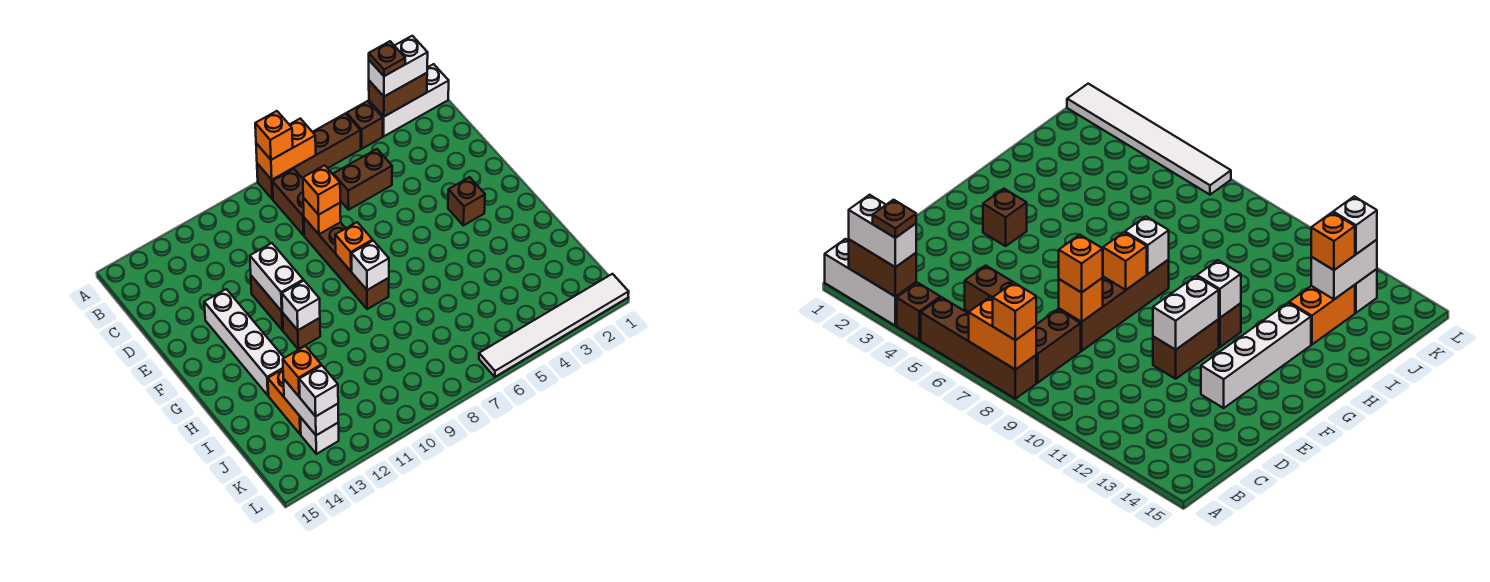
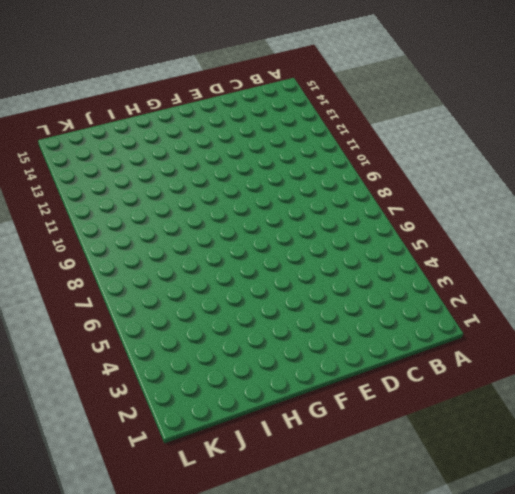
none -> white 1x3 brick [369,64,449,136]
none -> brown 1x1 brick [347,101,383,149]
none -> brown 1x4 brick [257,114,361,199]

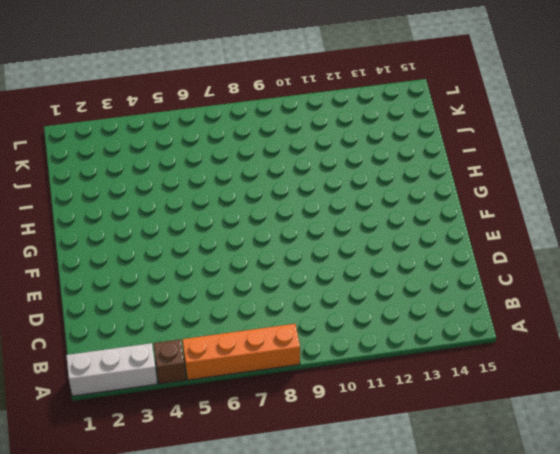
orange 1x4 brick [182,324,300,380] -> brown 1x4 brick [257,114,361,199]
none -> brown 1x2 brick [272,169,304,235]
none -> brown 1x2 brick [333,149,392,210]
none -> brown 1x4 brick [304,218,389,309]

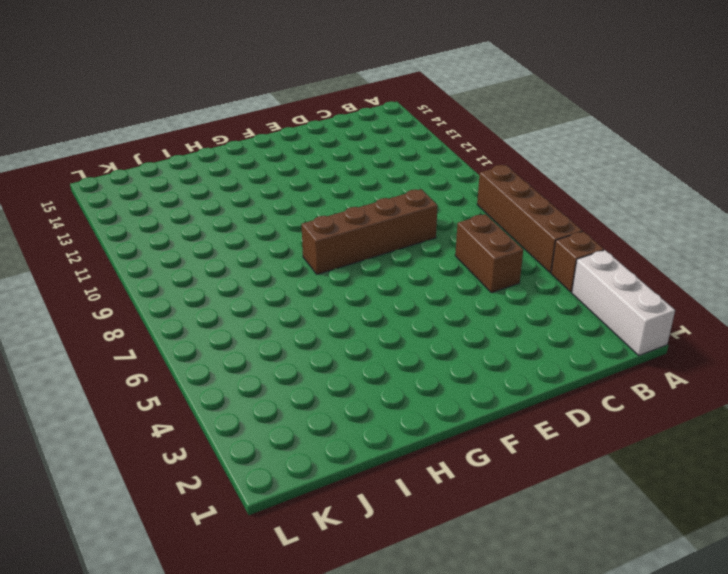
none -> brown 1x2 brick [272,169,304,235]
none -> brown 1x2 brick [251,276,283,330]
none -> white 1x4 brick [204,289,284,395]

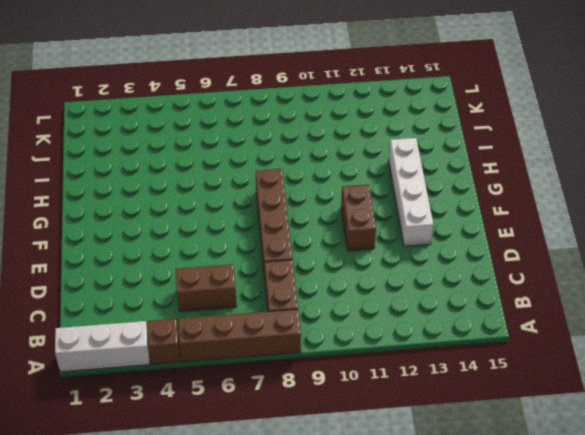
none -> brown 1x1 brick [448,177,485,225]
none -> brown 1x1 brick [283,314,320,349]
none -> orange 1x2 brick [268,369,301,434]

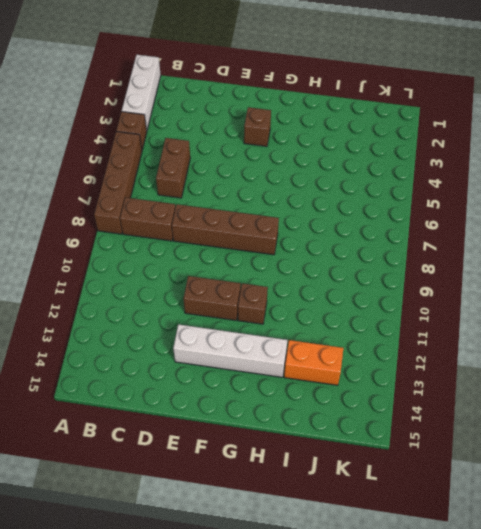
none -> white 1x1 brick [300,417,339,454]
none -> white 1x6 tile [479,274,629,377]
none -> brown 1x2 brick [369,73,427,116]

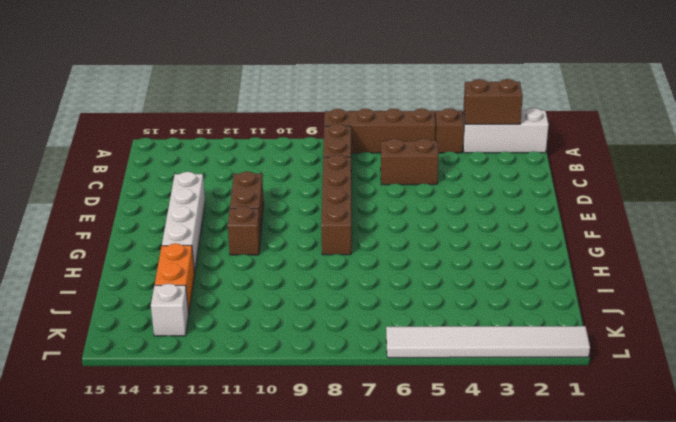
none -> brown 1x1 brick [448,177,485,225]
none -> orange 1x2 brick [256,119,316,180]
none -> orange 1x1 brick [303,198,341,234]

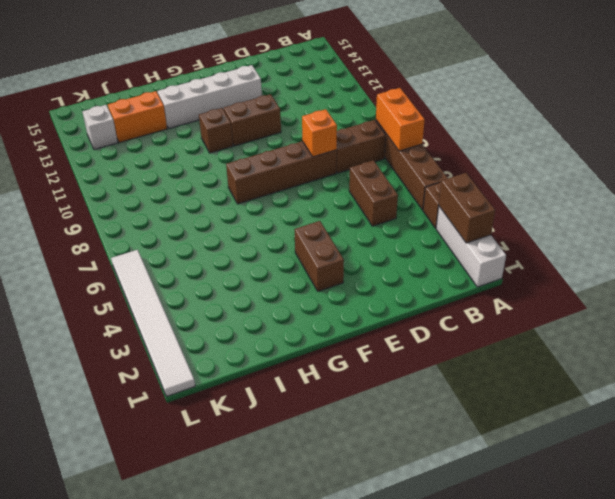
brown 1x2 brick [295,221,344,291] -> brown 1x1 brick [448,177,485,225]
none -> white 1x2 brick [250,243,303,311]
none -> orange 1x1 brick [335,222,373,271]
none -> white 1x1 brick [352,241,389,290]

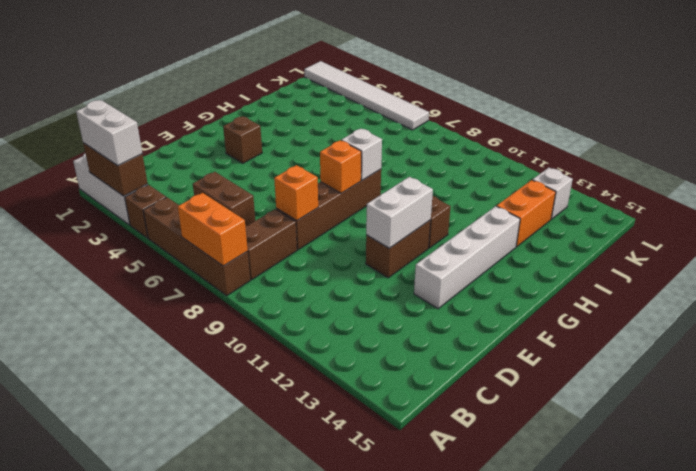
none -> white 1x1 brick [282,281,320,330]
none -> white 1x2 brick [283,378,338,435]
none -> orange 1x1 brick [255,111,293,160]

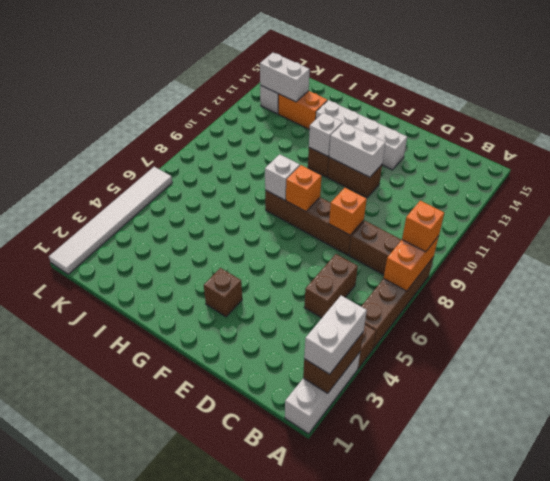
none -> orange 1x1 brick [303,165,340,215]
none -> orange 1x1 brick [283,346,321,397]
none -> white 1x1 brick [299,366,338,416]

